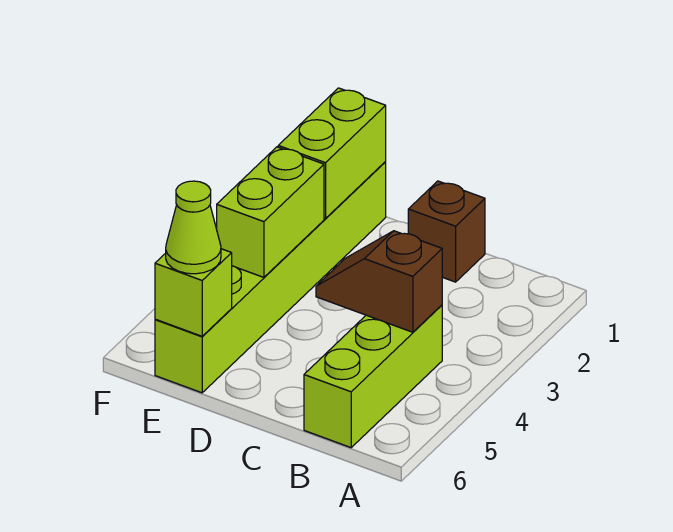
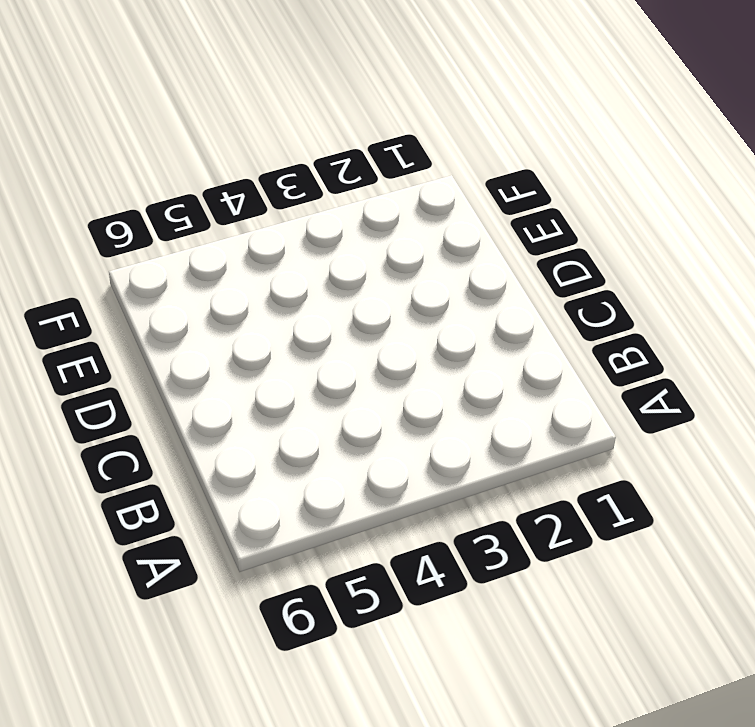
none -> lime 1x3 brick [304,305,442,448]
none -> brown 1x1 brick [408,181,485,282]

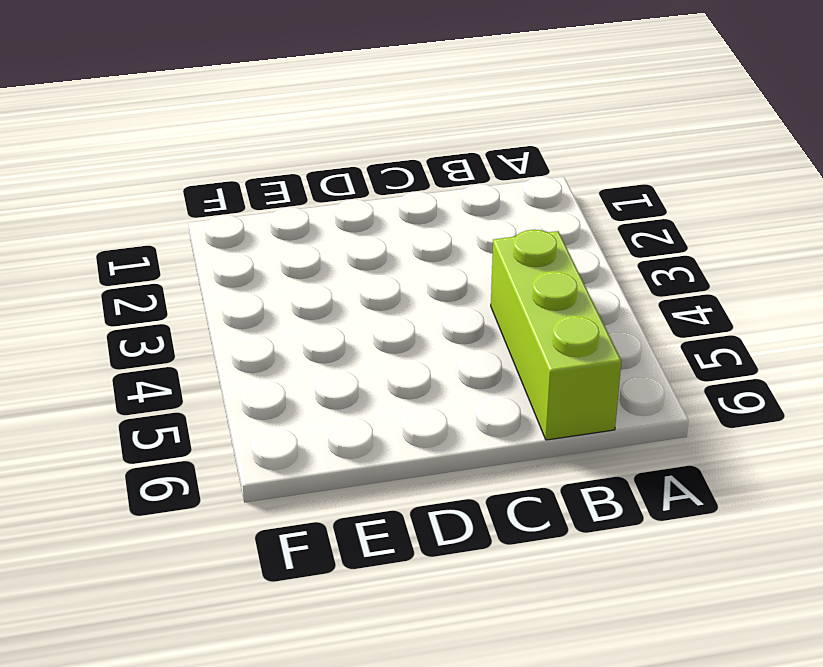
none -> brown 1x1 brick [408,181,485,282]
none -> lime 1x6 brick [155,162,386,393]

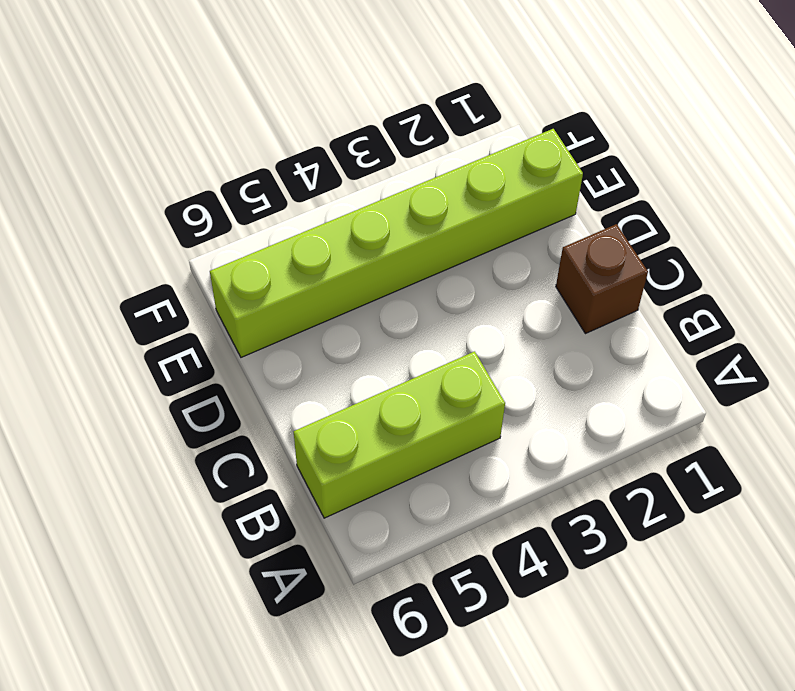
none -> brown 1x2 slope [316,231,442,332]
none -> lime 1x2 brick [278,88,386,219]

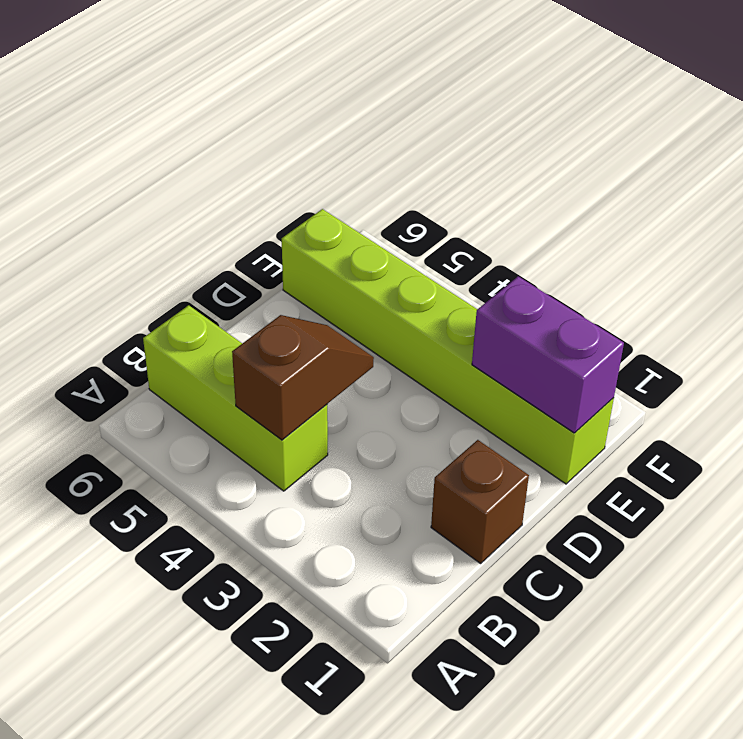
purple 1x2 brick [472,276,624,433] -> lime 1x2 brick [278,88,386,219]
none -> lime 1x2 brick [217,147,324,277]
none -> lime 1x1 brick [155,249,232,336]

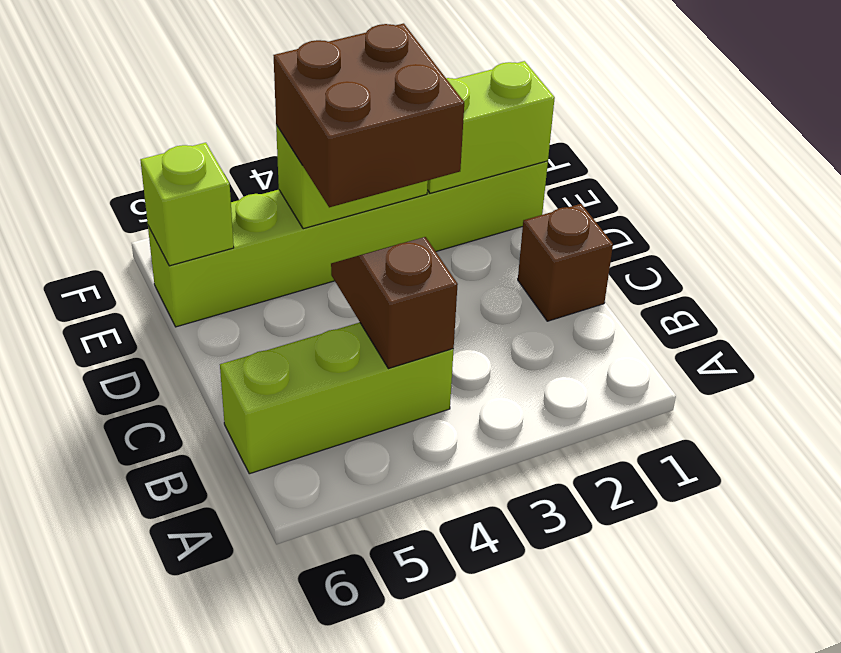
brown 2x2 brick [273,23,464,207] -> none
none -> lime 1x1 cone [166,181,221,274]

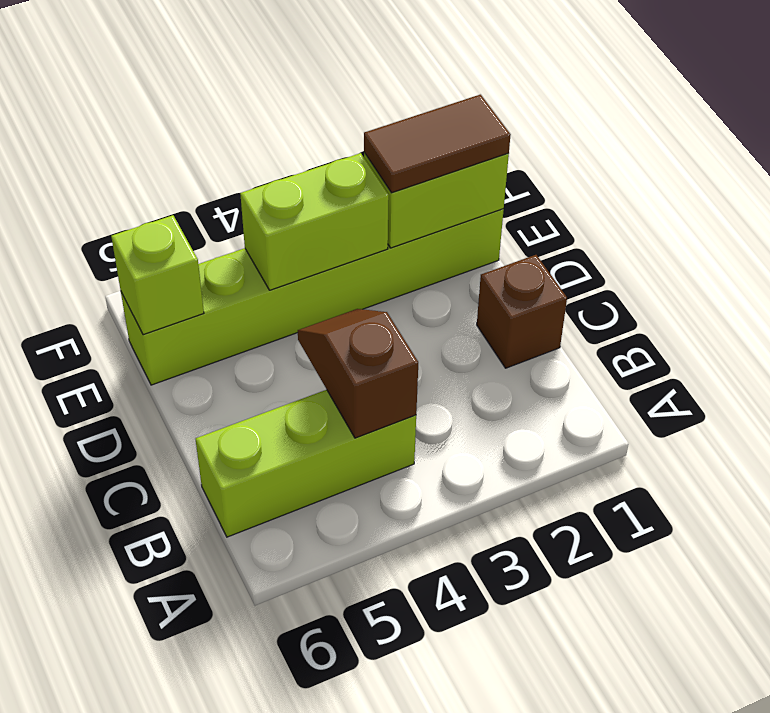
brown 1x2 tile [364,95,511,193] -> none
none -> lime 1x1 cone [166,181,221,274]

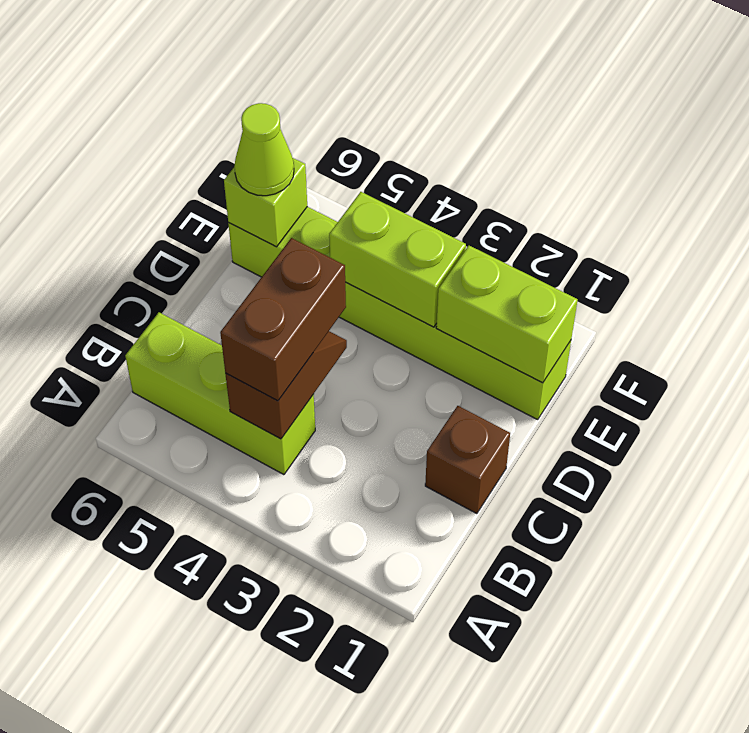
brown 1x2 brick [220,238,346,401] -> none

